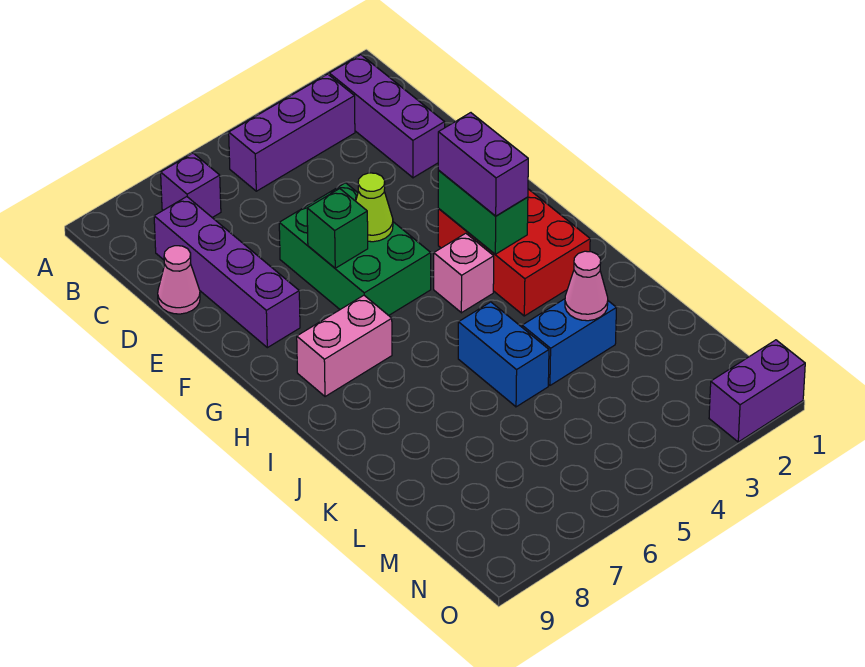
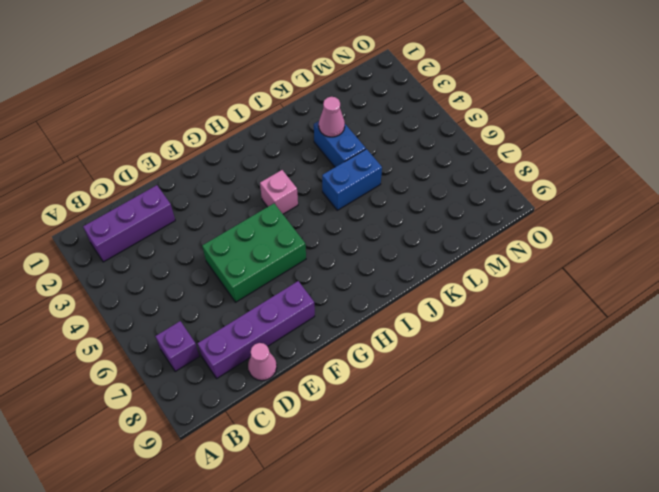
none -> purple 1x3 brick [229,74,355,191]
none -> red 2x3 brick [438,189,590,316]
none -> pink 1x2 brick [297,295,392,397]

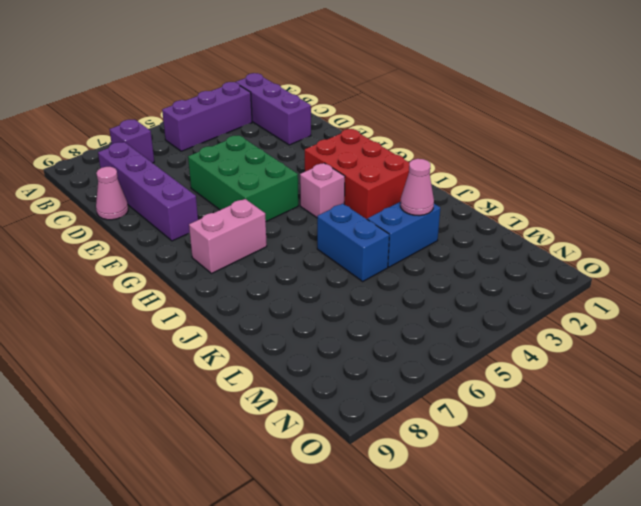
none -> purple 1x2 brick [709,340,805,442]
none -> lime 1x1 cone [356,173,393,242]
none -> green 1x1 brick [307,189,368,268]

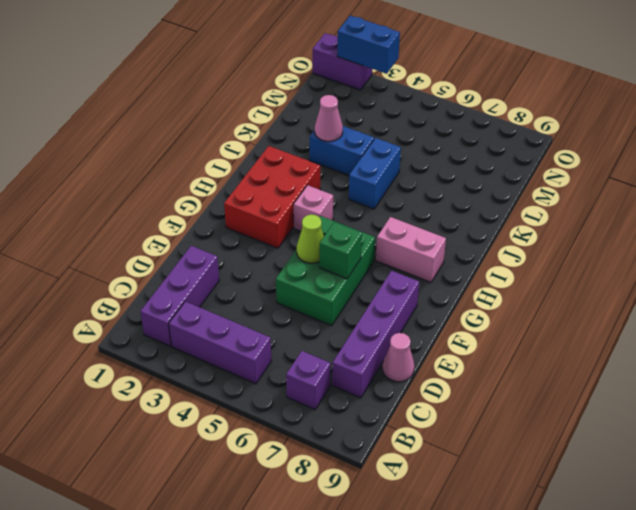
blue 1x2 brick [337,15,400,74] -> none
none -> green 1x2 brick [438,171,528,254]
none -> purple 1x2 brick [438,113,528,216]

